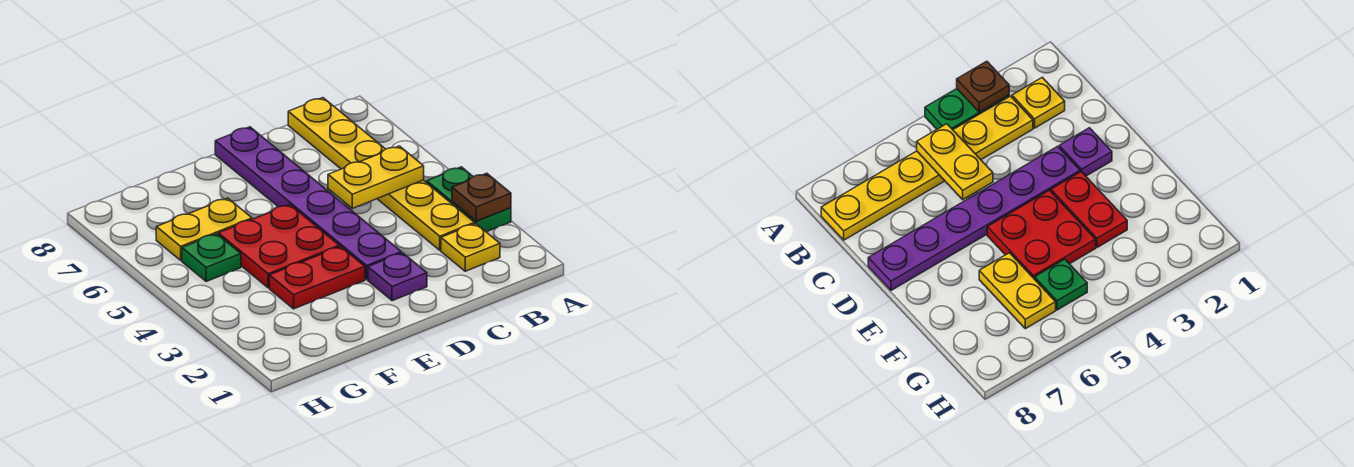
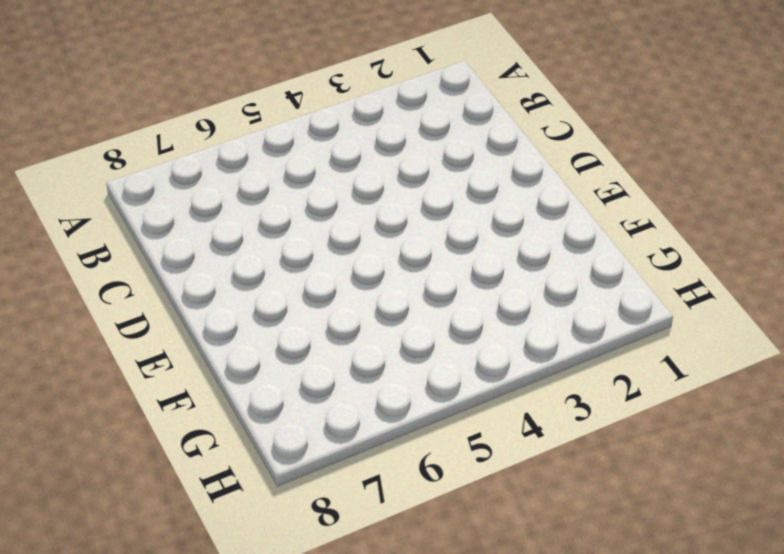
none -> green 1x2 plate [427,167,511,232]
none -> yellow 1x1 plate [441,224,500,271]

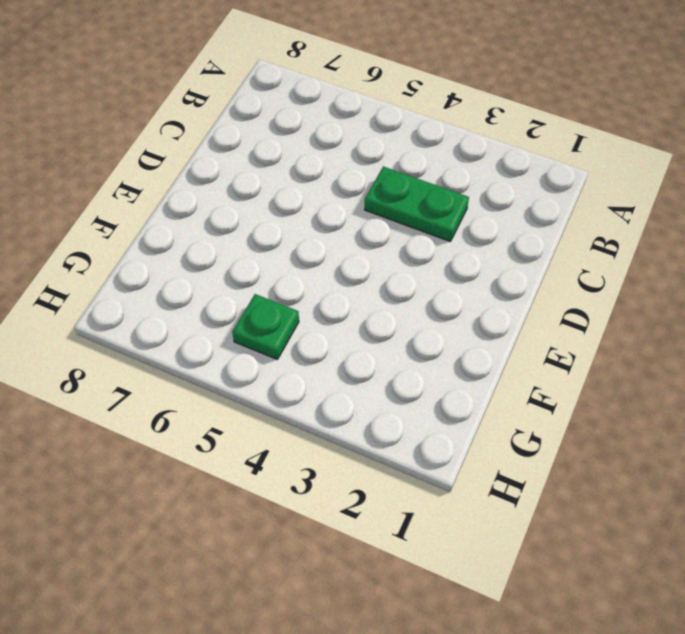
green 1x2 plate [365,166,469,242] -> green 1x2 plate moved to [427,167,511,232]
none -> yellow 1x1 plate [441,224,500,271]
none -> yellow 1x6 plate [288,98,475,250]

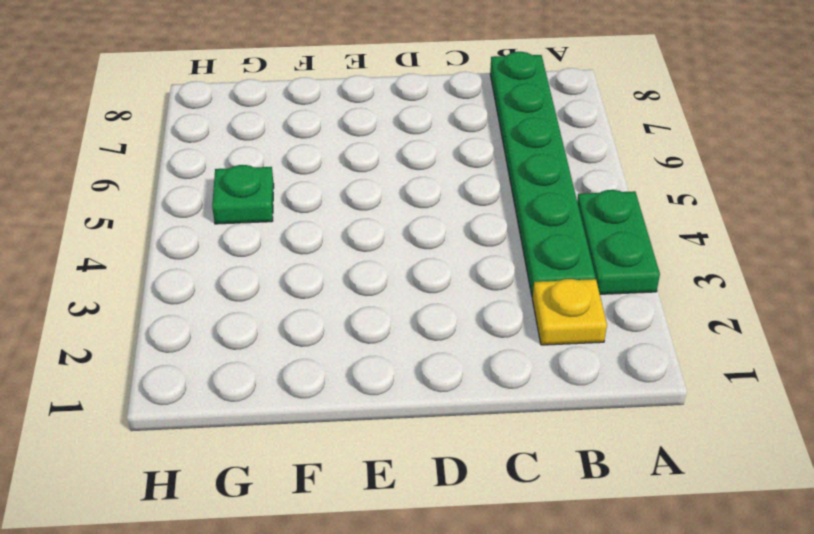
green 1x6 plate [490,52,595,297] -> yellow 1x6 plate [288,98,475,250]
none -> purple 1x1 plate [368,253,427,301]
none -> purple 1x6 plate [215,127,401,279]

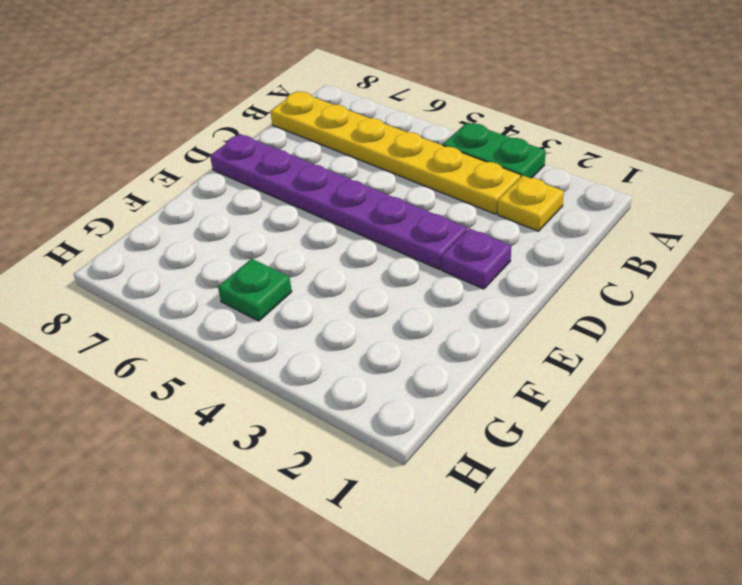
none -> red 1x2 plate [269,246,365,309]
none -> red 2x2 plate [218,204,339,288]

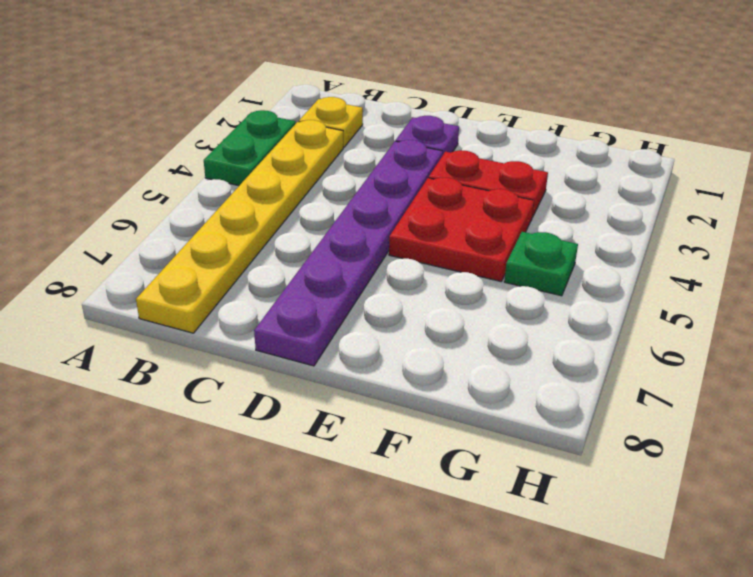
none -> yellow 1x2 plate [156,198,252,260]
none -> brown 1x1 plate [452,173,511,221]

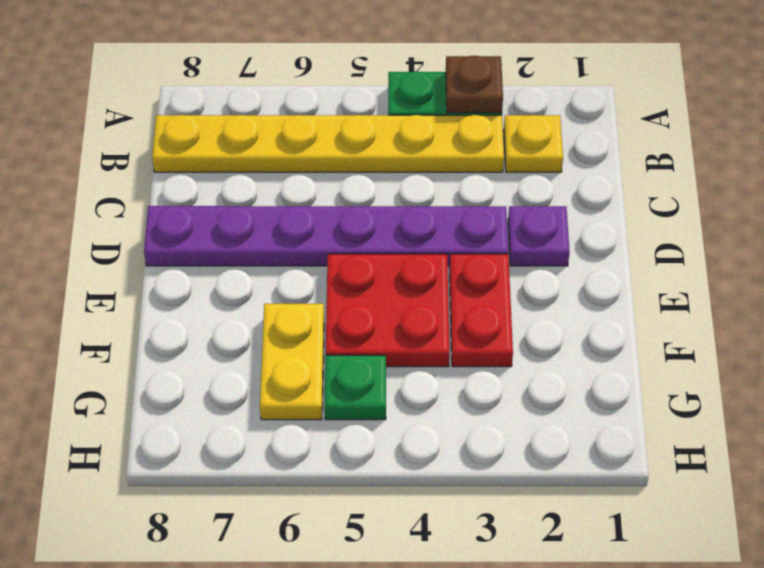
none -> yellow 1x2 plate [328,146,424,208]

